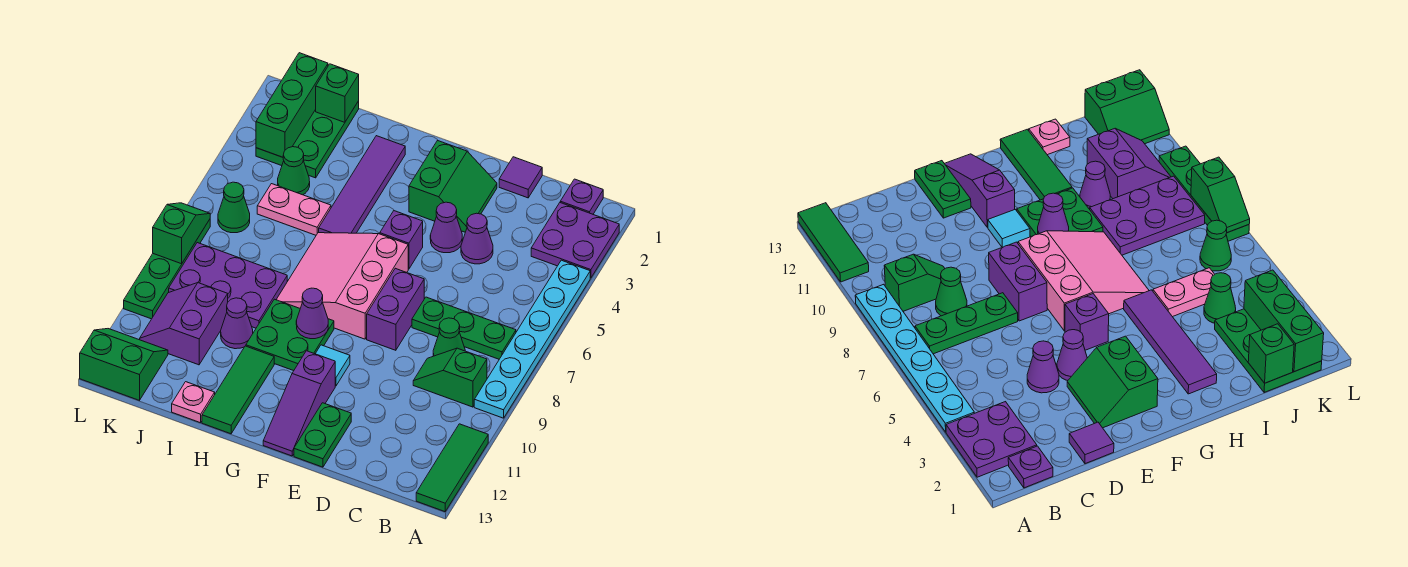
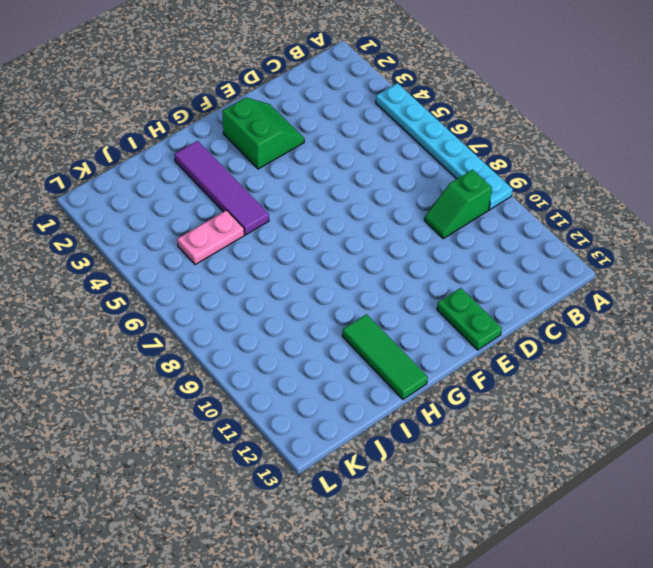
none -> purple 2x2 plate [531,203,619,278]
none -> green 1x3 tile [416,424,488,512]
none -> purple 1x1 plate [560,179,603,214]
none -> green 1x3 plate [412,297,516,359]

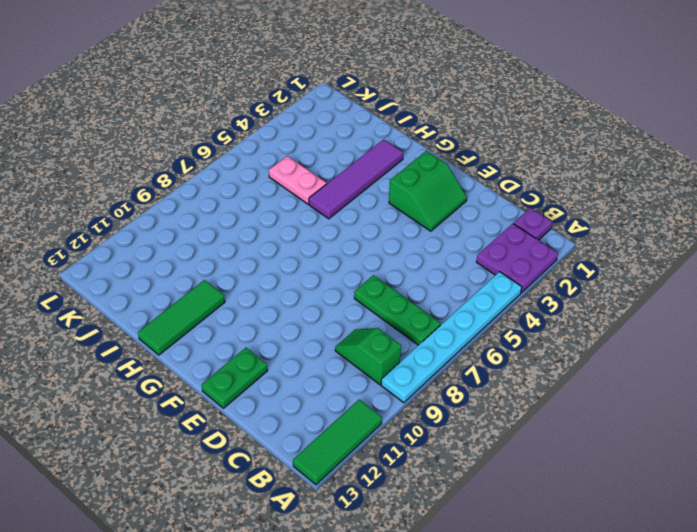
none -> green 1x1 cone [433,318,465,356]
none -> purple 1x1 tile [499,157,542,198]
none -> purple 1x1 cone [461,213,493,264]
none -> purple 1x1 cone [430,202,462,253]

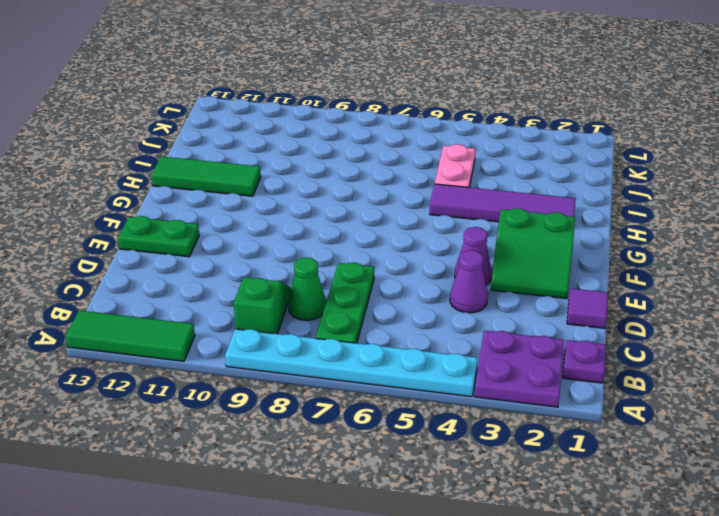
none -> purple 1x2 brick [367,268,424,350]
none -> purple 1x1 brick [380,211,423,269]
none -> pink 3x3 slope [276,233,408,339]
none -> cyan 1x1 tile [315,345,350,386]

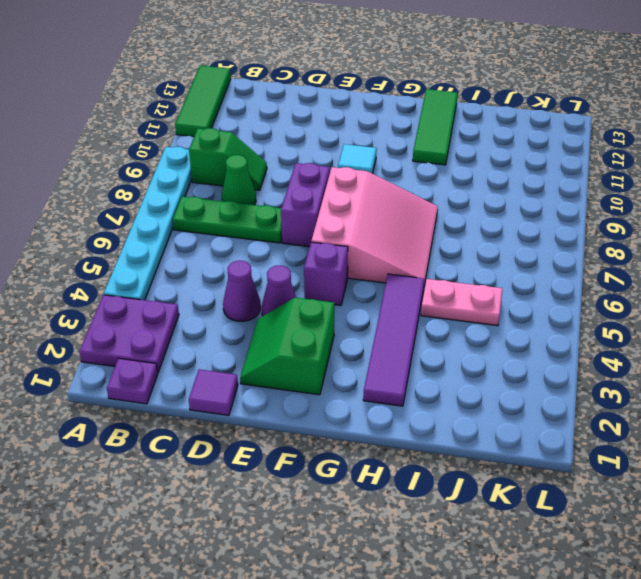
none -> green 1x2 plate [294,403,351,467]
none -> purple 1x3 slope [263,351,335,456]
none -> green 2x2 plate [246,299,334,371]
none -> purple 2x3 plate [169,243,287,328]

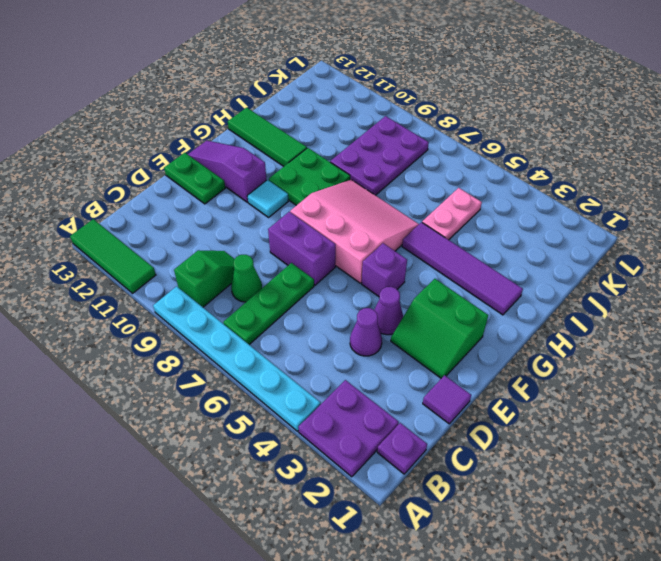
none -> purple 1x1 cone [221,298,253,349]
none -> pink 1x1 plate [172,382,215,423]
none -> green 2x3 plate [256,101,359,178]
none -> green 1x1 cone [278,147,310,195]

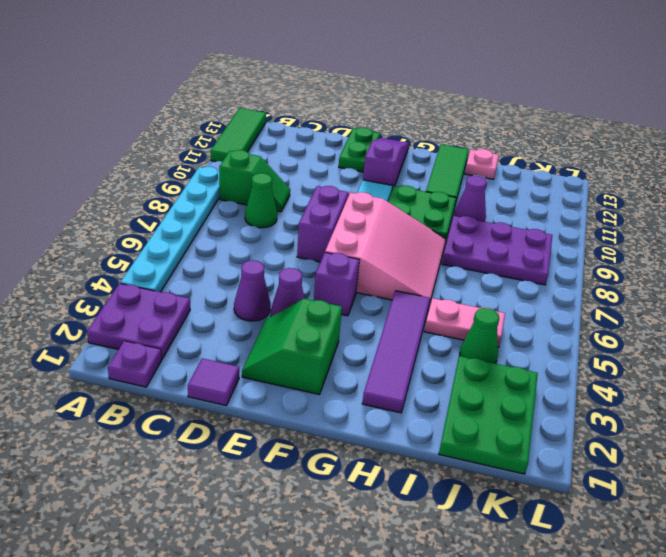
none -> green 1x3 plate [412,297,516,359]
none -> purple 2x2 slope [140,283,228,365]
none -> green 1x1 cone [218,182,250,233]
none -> green 2x2 slope [80,329,168,400]

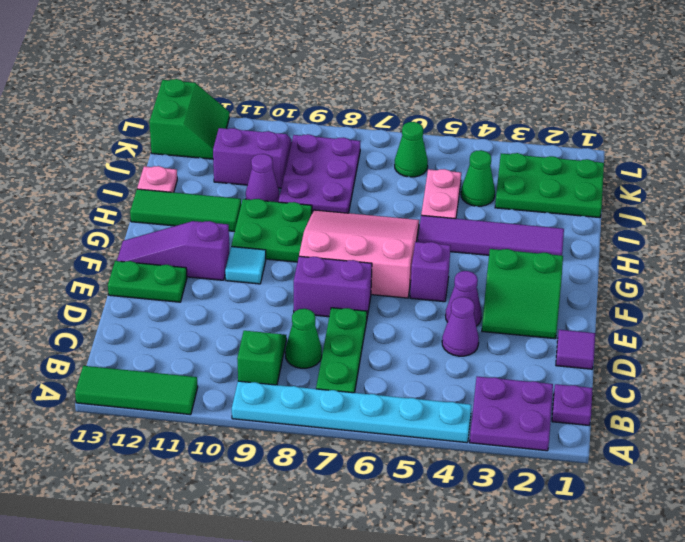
none -> green 1x4 plate [124,219,210,319]
none -> purple 1x1 cone [296,288,328,339]
none -> green 1x1 brick [316,64,359,122]
none -> green 1x3 brick [256,53,328,157]

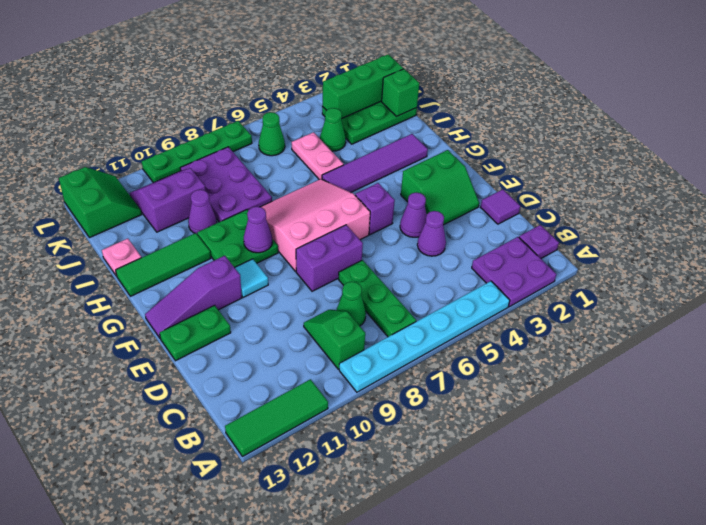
none -> green 1x2 slope [153,203,210,264]

